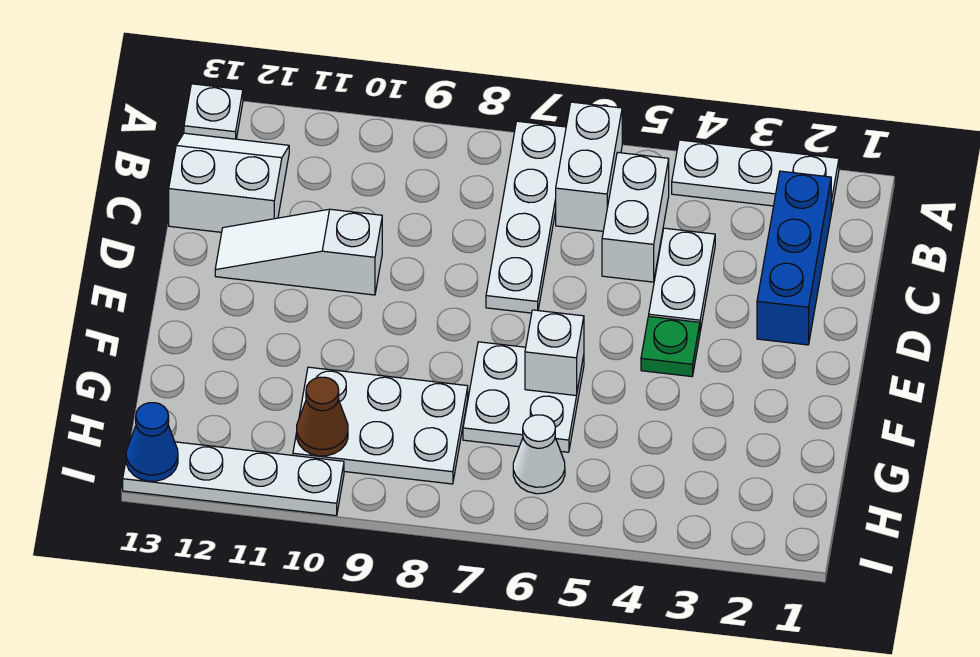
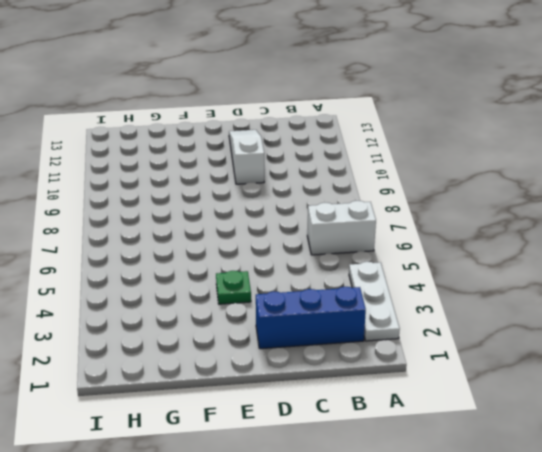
none -> white 1x4 plate [486,121,566,313]
none -> white 1x1 plate [184,84,243,139]
none -> white 1x2 brick [602,152,669,282]

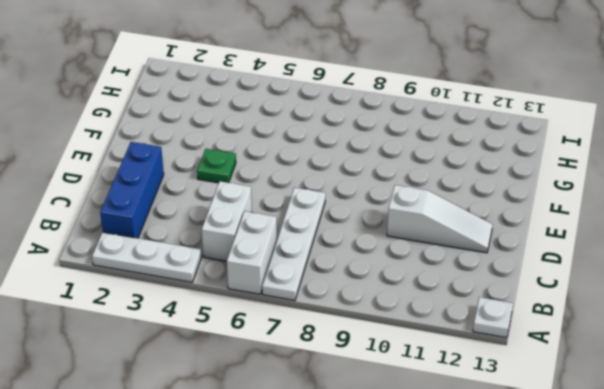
none -> white 2x2 slope [169,133,289,232]
none -> white 1x2 plate [649,228,715,331]
none -> white 2x2 plate [463,342,584,452]

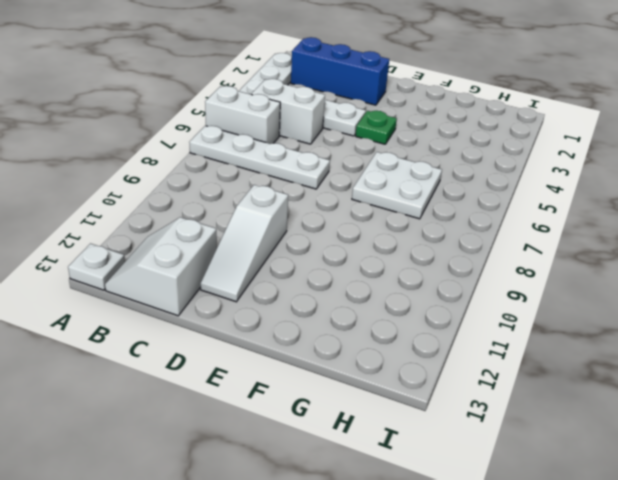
none -> white 2x3 plate [293,367,468,484]
none -> white 1x1 cone [513,415,565,494]
none -> white 1x4 plate [123,437,344,516]

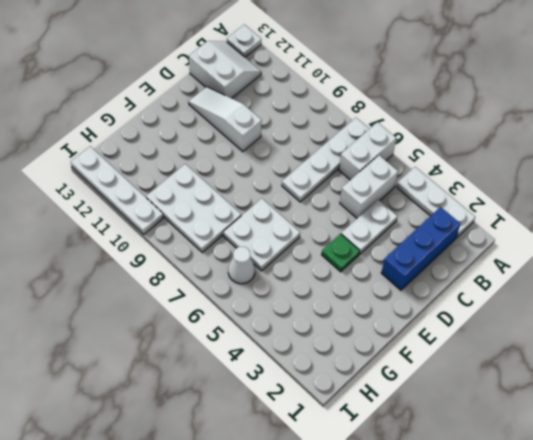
none -> white 1x1 brick [525,310,584,396]
none -> brown 1x1 cone [297,377,348,456]
none -> blue 1x1 cone [126,403,178,481]

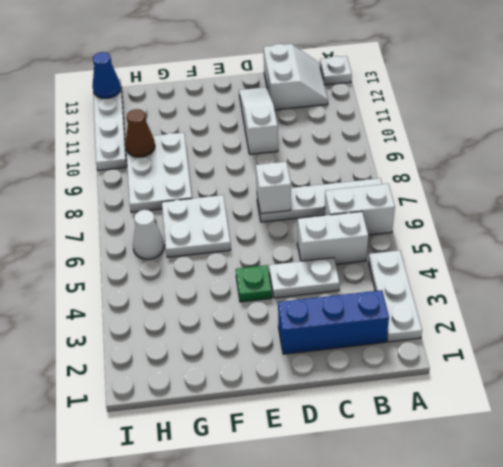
white 1x1 brick [256,162,291,214] -> white 1x1 brick moved to [525,310,584,396]

